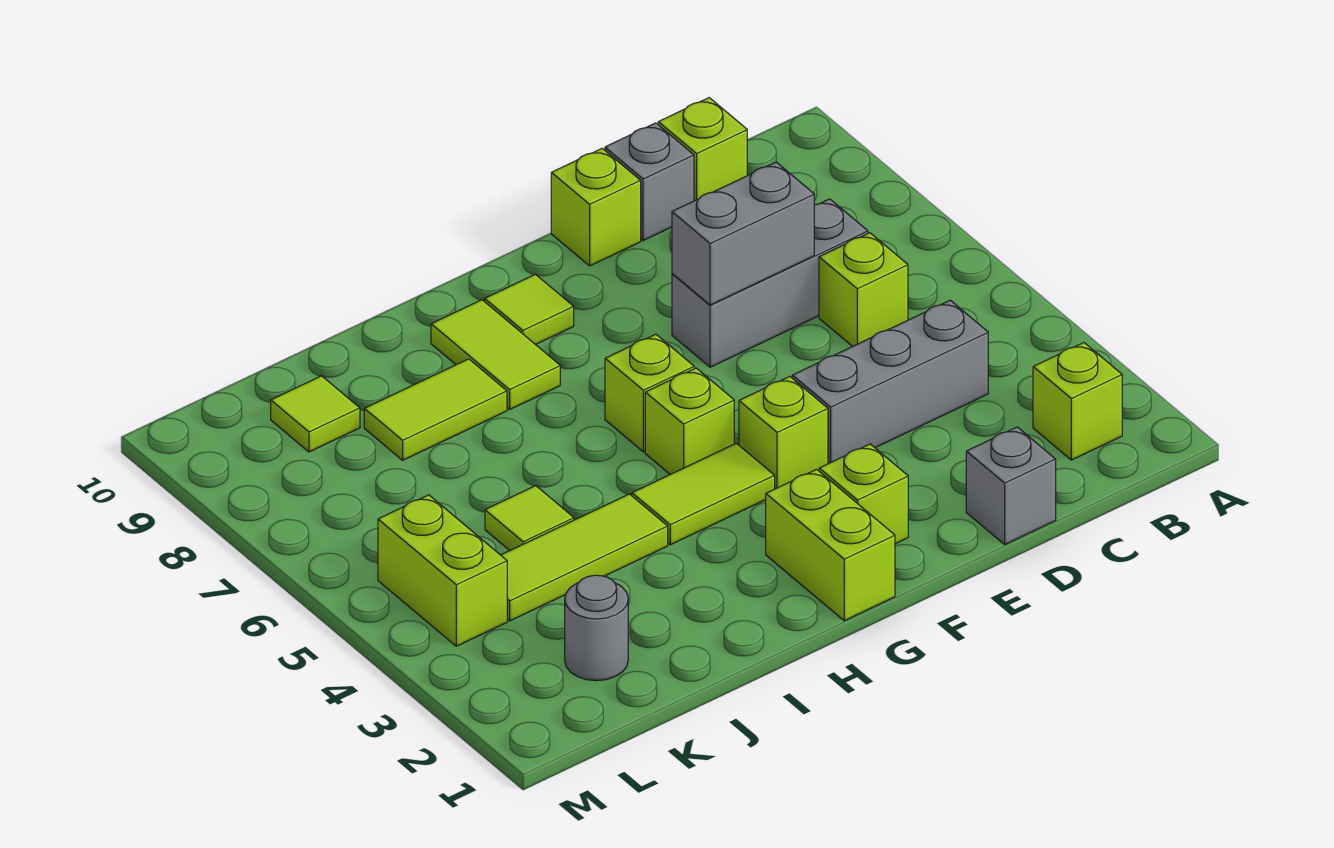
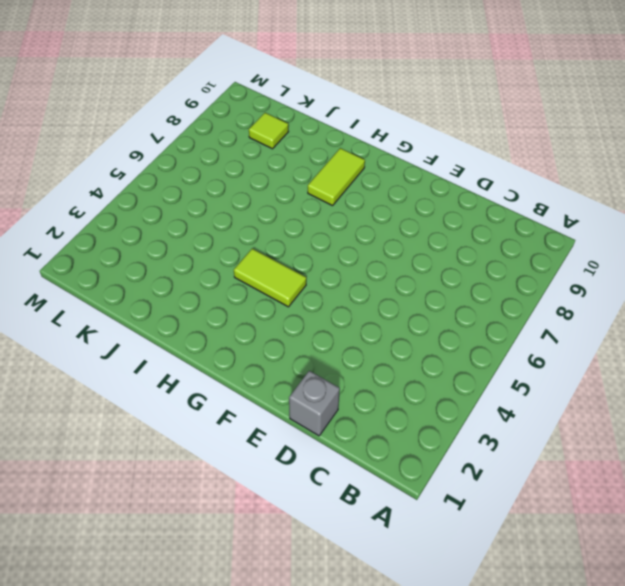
none -> lime 1x1 brick [1033,343,1122,460]
none -> grey 1x3 brick [792,300,988,464]
none -> lime 1x1 brick [819,233,908,347]

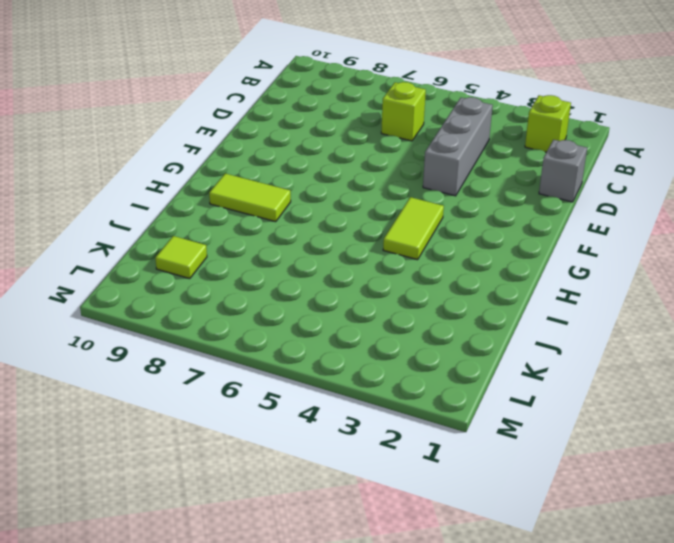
none -> grey 1x3 brick [672,199,868,367]
none -> lime 1x1 brick [658,98,747,201]
none -> grey 1x1 brick [605,123,694,241]

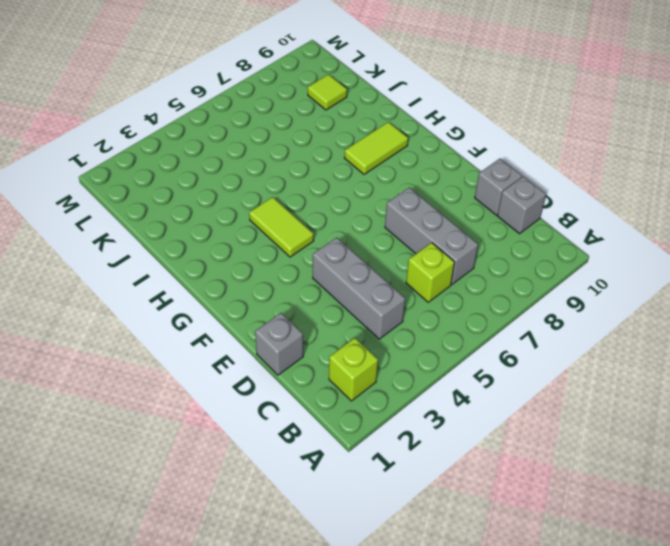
grey 1x1 brick [497,176,546,234] -> lime 1x1 brick [658,98,747,201]
none -> lime 1x1 brick [551,148,641,266]
none -> lime 1x1 brick [819,444,908,544]
none -> lime 1x1 brick [739,376,828,489]

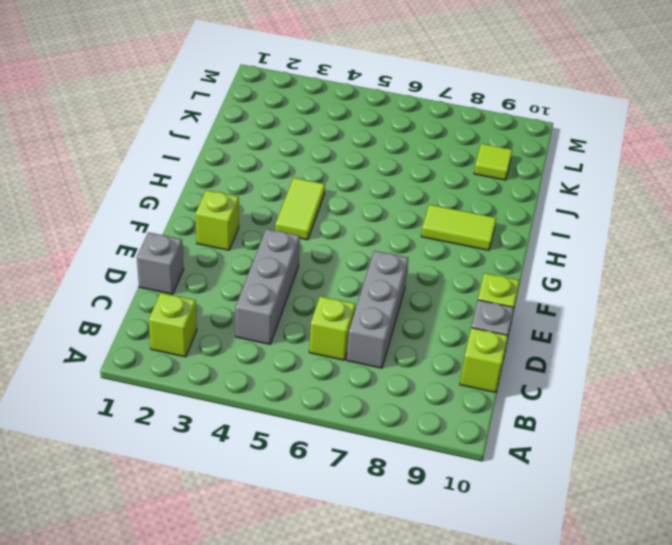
none -> lime 1x1 brick [739,376,828,489]
none -> lime 1x2 brick [766,469,895,621]
none -> lime 1x1 brick [645,368,734,474]

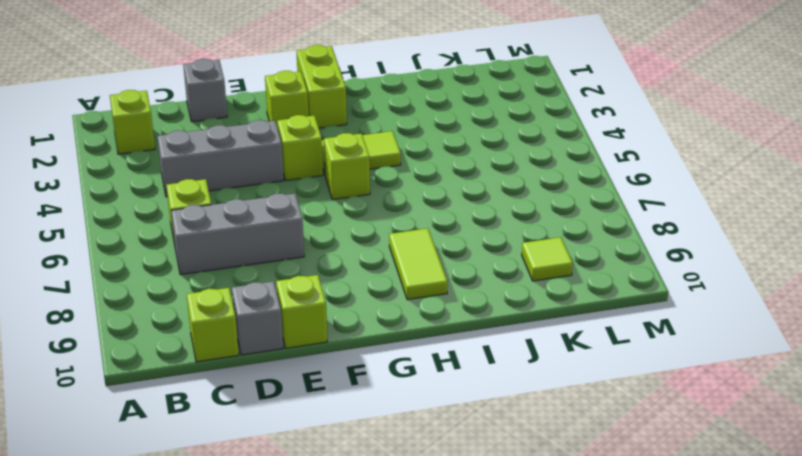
none -> lime 1x1 brick [605,334,694,452]
none -> lime 1x1 tile [485,274,574,345]
none -> lime 1x3 tile [501,494,668,621]

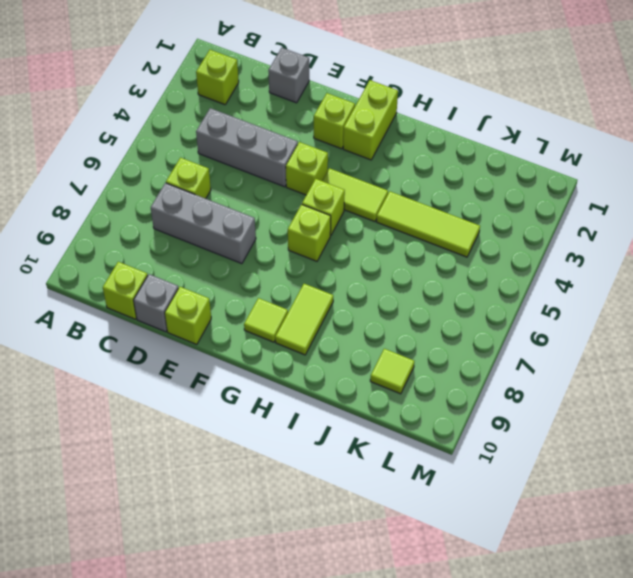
none -> lime 1x2 tile [364,359,507,460]
none -> lime 1x1 tile [485,486,574,551]
none -> grey 1x1 round brick [565,575,628,681]

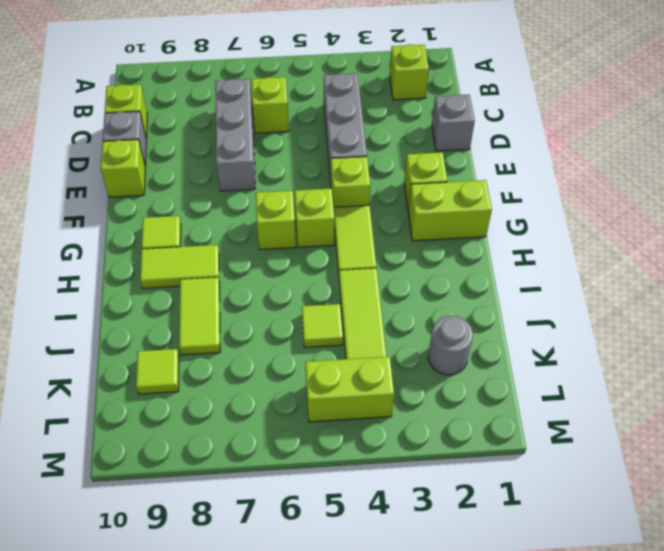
none -> grey 1x2 brick [672,162,814,305]

